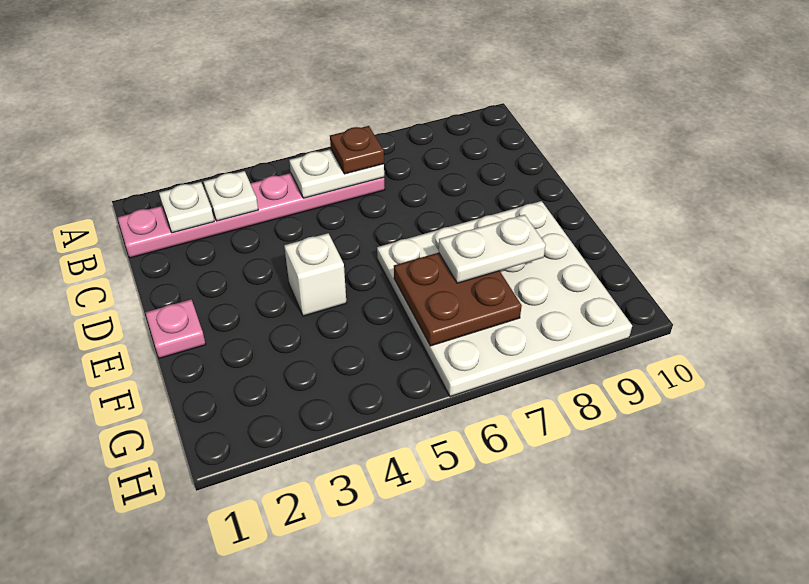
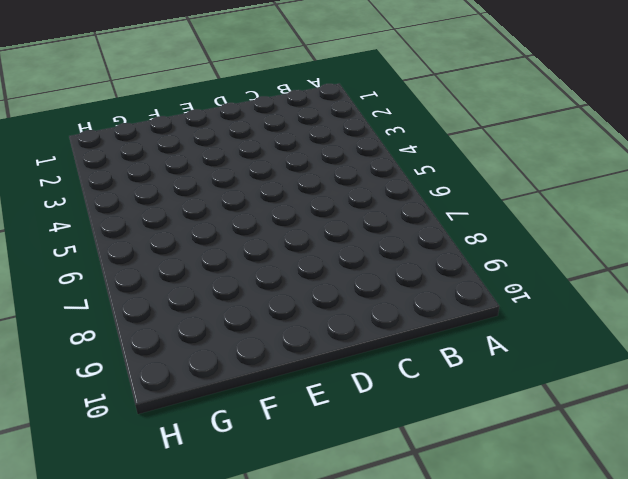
none -> pink 1x6 plate [118,173,385,258]
none -> pink 1x1 plate [145,300,206,358]

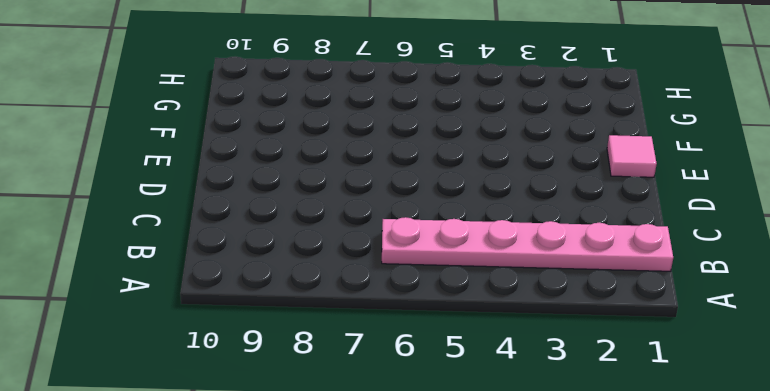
pink 1x1 tile [607,135,657,177] -> pink 1x1 plate [145,300,206,358]
none -> white 1x1 brick [284,233,346,316]
none -> white 4x4 plate [377,201,632,397]

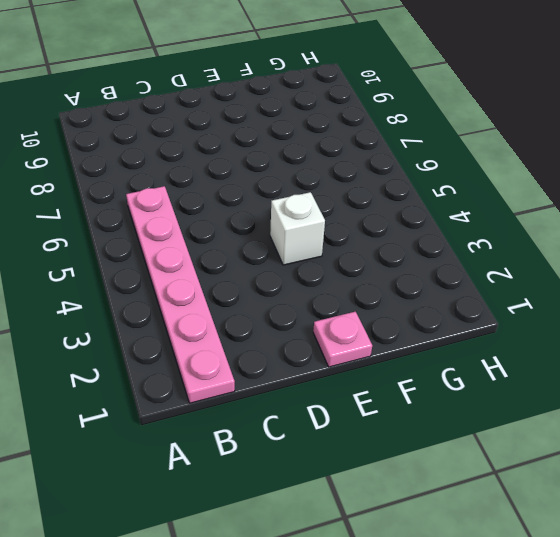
none -> white 4x4 plate [377,201,632,397]
none -> white 1x1 plate [159,182,214,233]

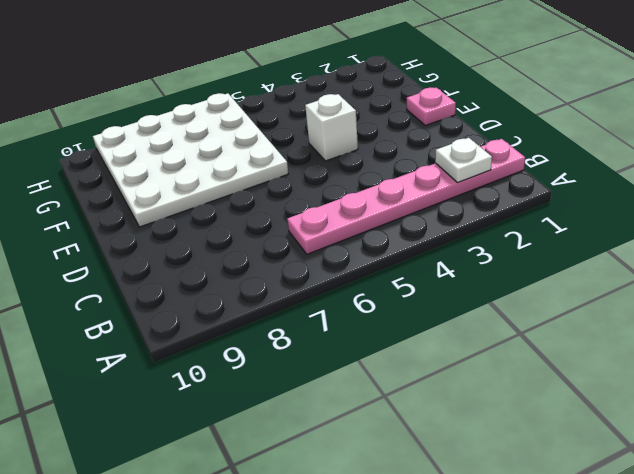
none -> white 1x1 plate [203,171,258,221]
none -> white 1x2 plate [289,149,384,198]

